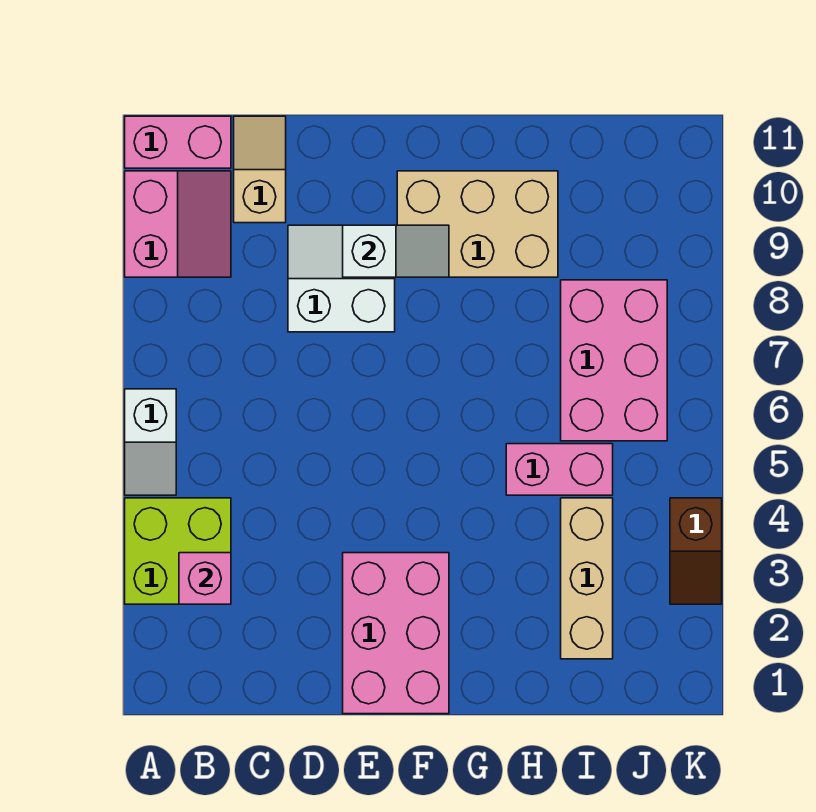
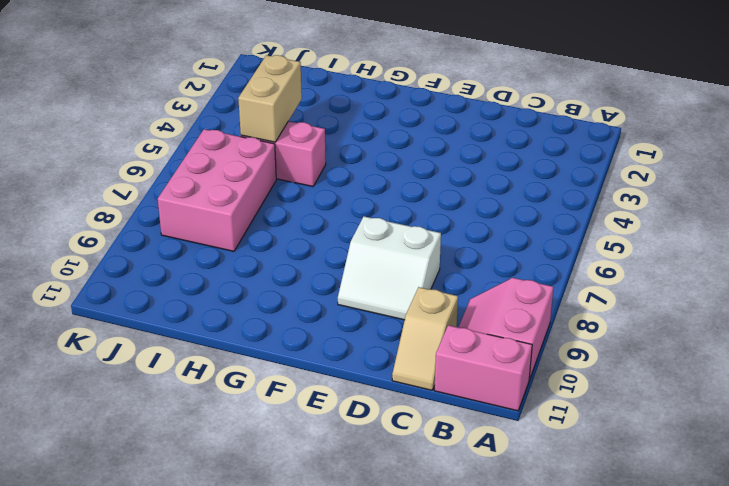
tan 1x2 brick [238,55,302,142] -> none
none -> lime 2x2 brick [125,498,231,604]
none -> white 1x2 slope [125,389,176,495]
none -> pink 2x3 brick [343,553,449,714]

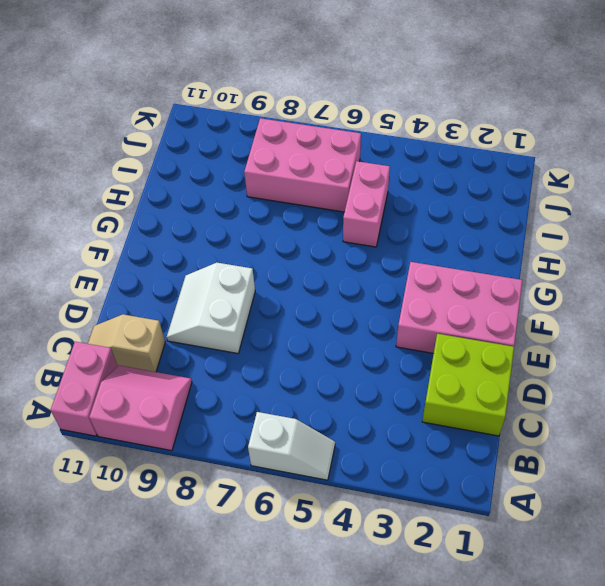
lime 2x2 brick [422,334,514,436] -> lime 2x2 brick moved to [125,498,231,604]
none -> tan 2x3 brick [397,171,558,277]
none -> tan 1x3 brick [561,498,613,659]
none -> brown 1x2 slope [670,498,722,604]

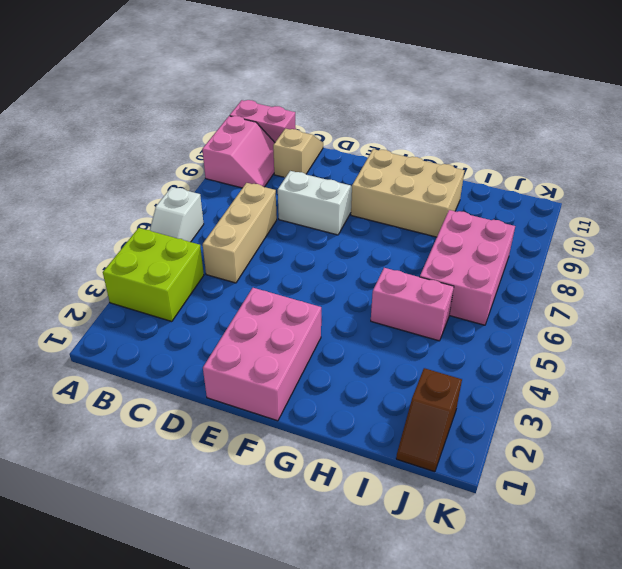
tan 1x3 brick [203,183,277,283] -> tan 1x3 brick moved to [561,498,613,659]
brown 1x2 slope [396,368,462,472] -> brown 1x2 slope moved to [670,498,722,604]
none -> pink 1x1 brick [179,553,231,604]
none -> white 1x2 slope [343,225,449,277]

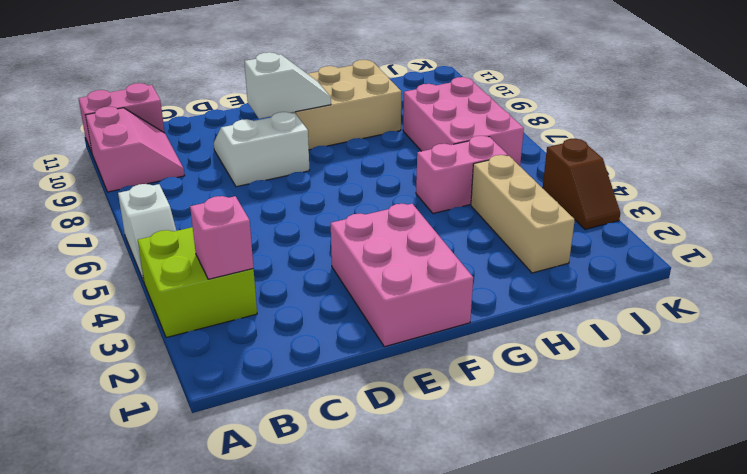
none -> tan 1x2 slope [234,116,286,223]

